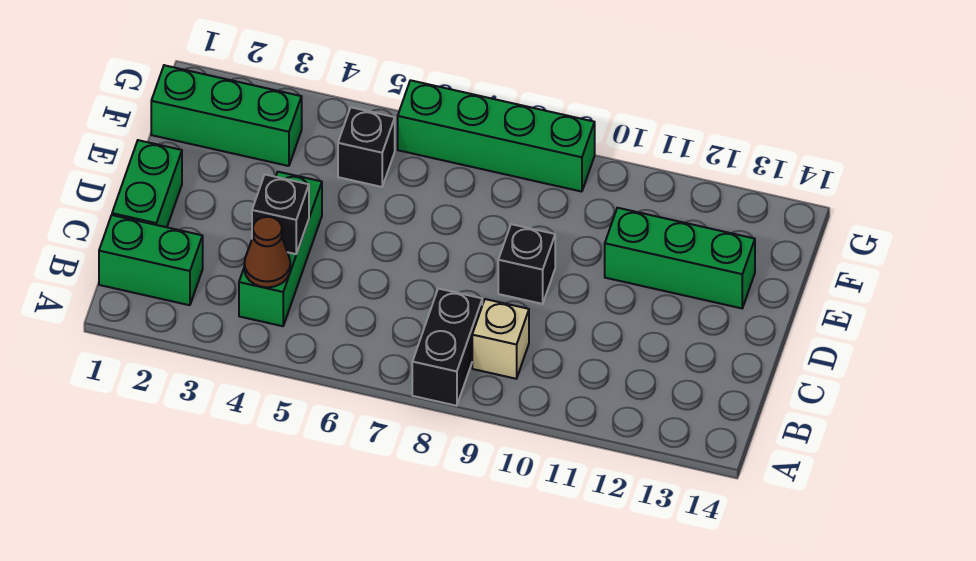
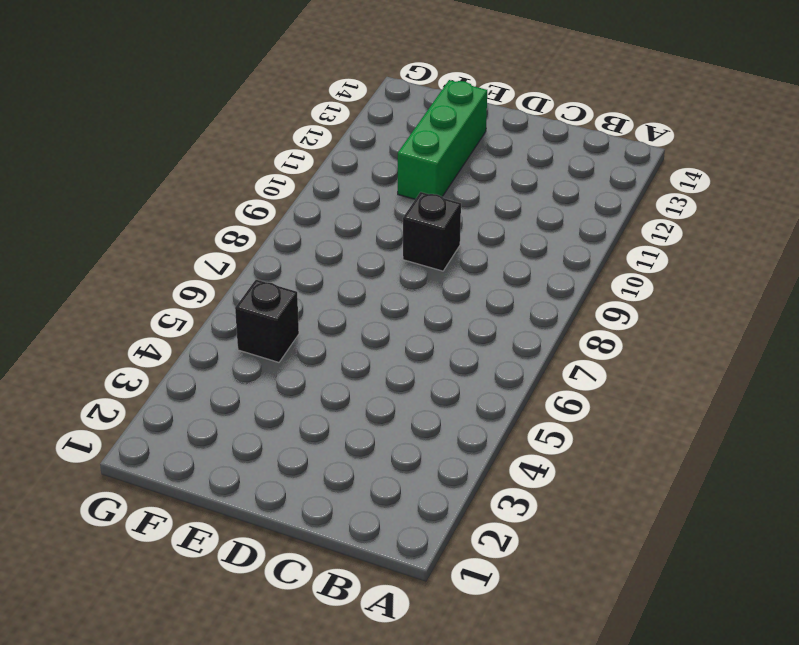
none -> black 1x2 brick [412,289,482,406]
none -> green 1x2 brick [99,215,203,305]
none -> green 1x3 brick [239,172,322,326]

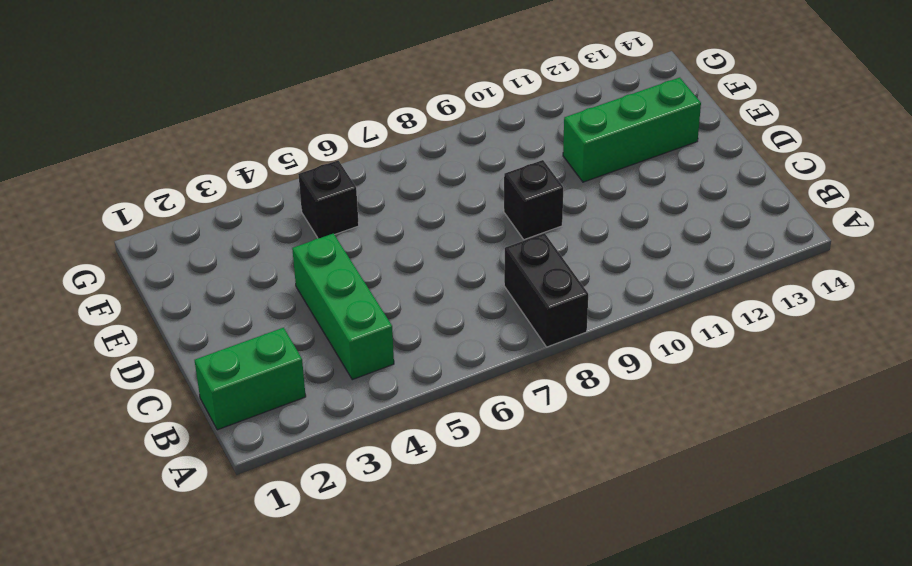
none -> tan 1x1 brick [472,299,529,379]
none -> green 1x2 brick [112,140,182,227]
none -> green 1x3 brick [151,65,302,166]

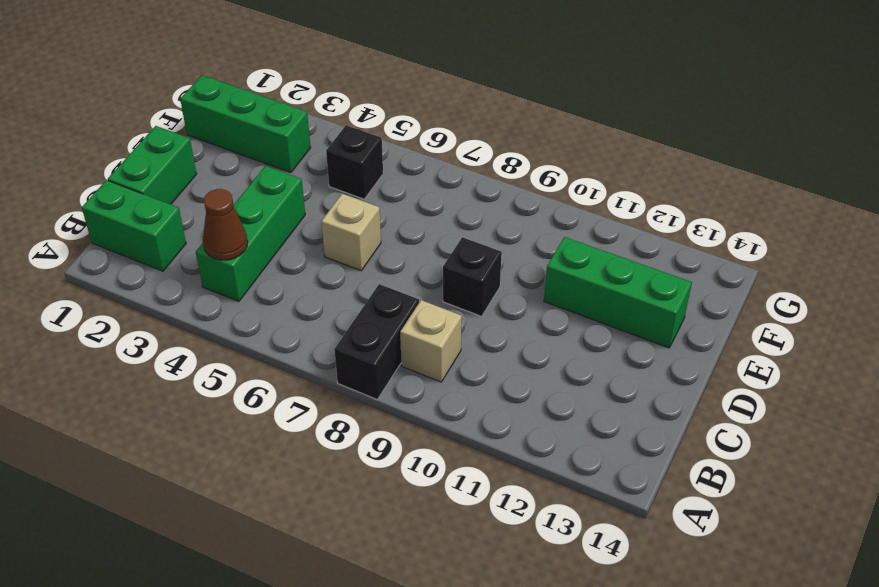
tan 1x1 brick [321,194,381,271] -> none
none -> green 1x4 brick [398,80,595,192]
none -> black 1x1 brick [252,175,309,254]

